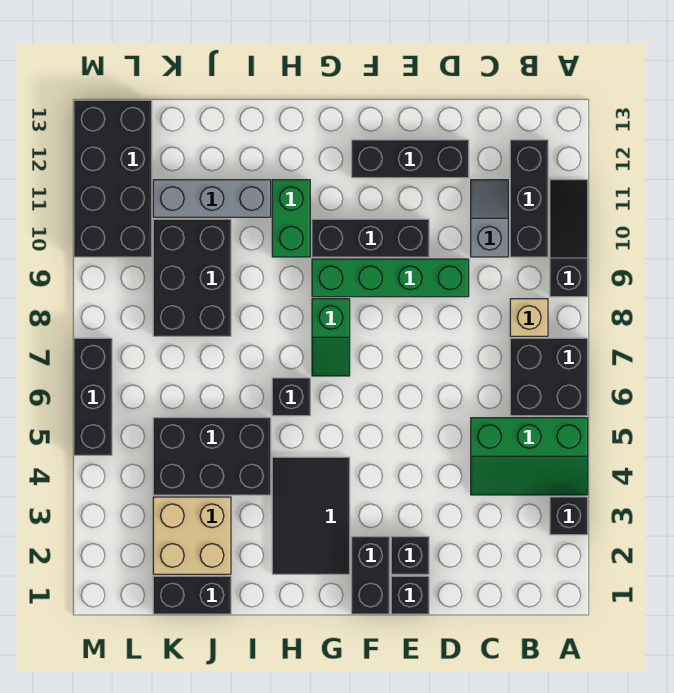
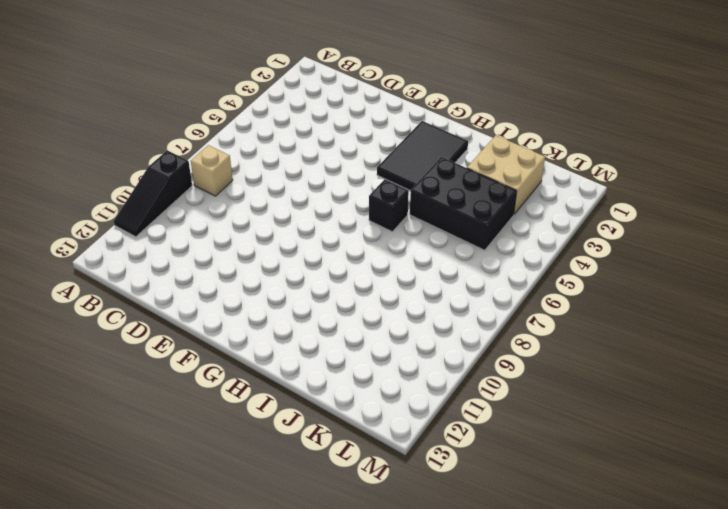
none -> black 1x1 brick [550,497,588,535]
none -> green 2x3 slope [471,418,588,495]
none -> black 2x2 brick [510,338,588,416]

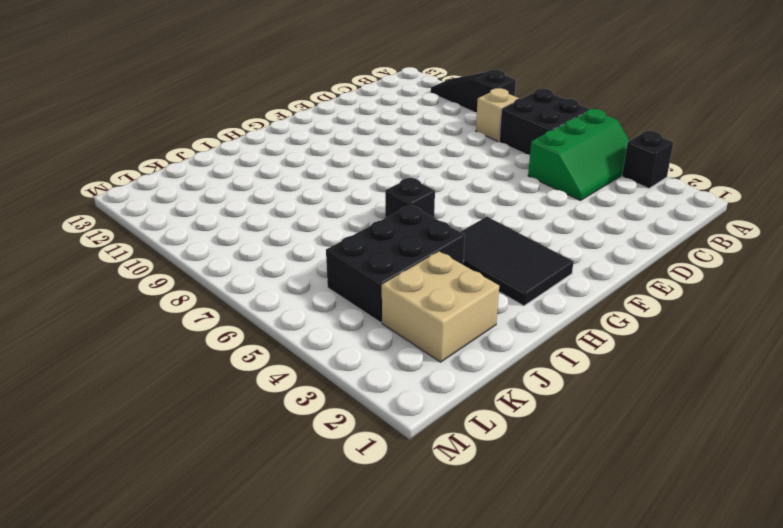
none -> black 1x3 brick [510,140,548,257]
none -> grey 1x2 slope [471,180,508,257]
none -> green 1x4 brick [312,259,469,297]

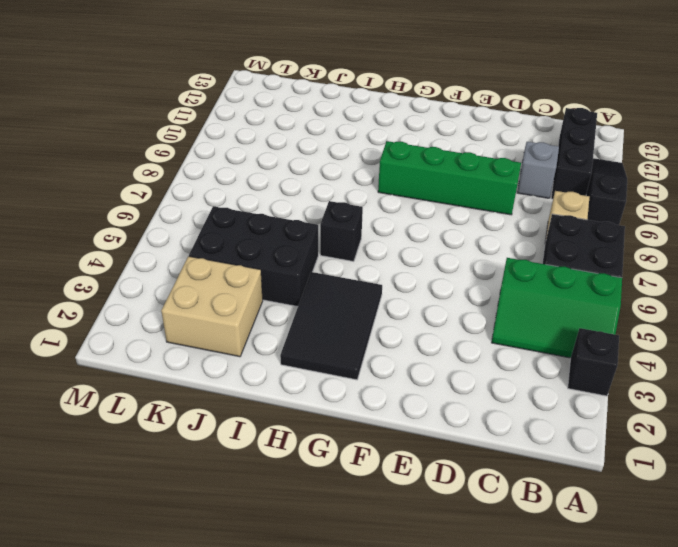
none -> black 1x3 brick [352,140,469,178]
none -> black 1x1 brick [391,576,429,614]
none -> black 1x1 brick [391,537,429,574]

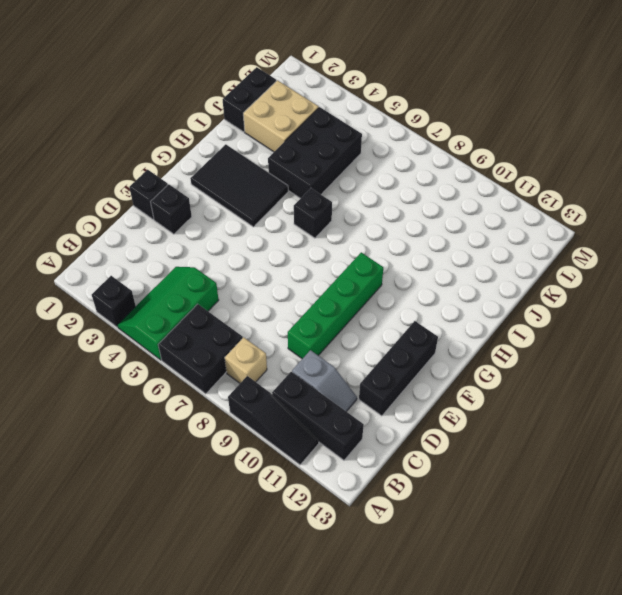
none -> black 1x3 brick [312,219,429,257]
none -> black 1x2 brick [352,537,389,614]
none -> green 1x2 slope [312,299,350,376]

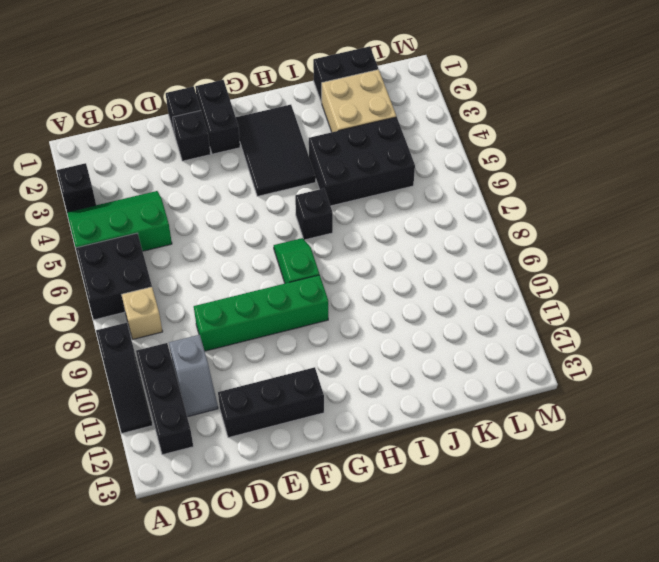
none -> black 1x3 brick [312,219,429,257]
none -> green 1x2 brick [272,180,310,257]
none -> grey 1x3 brick [153,180,271,217]

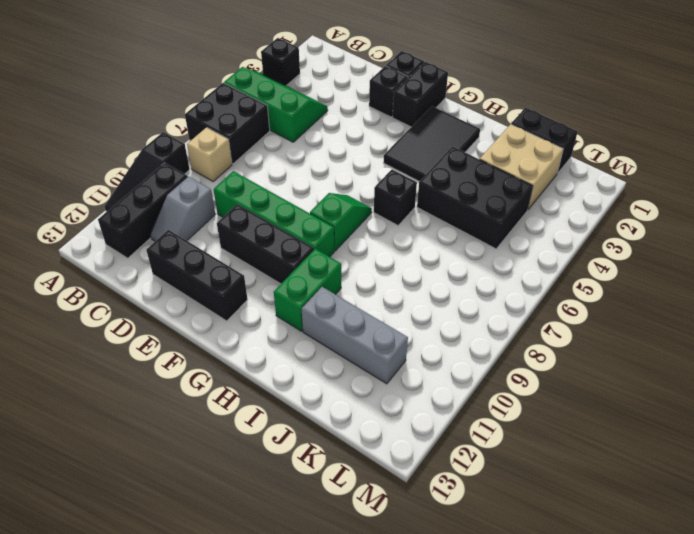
none -> black 2x3 brick [153,219,231,336]
none -> black 2x4 brick [74,100,152,257]
none -> black 1x3 brick [74,338,112,455]

